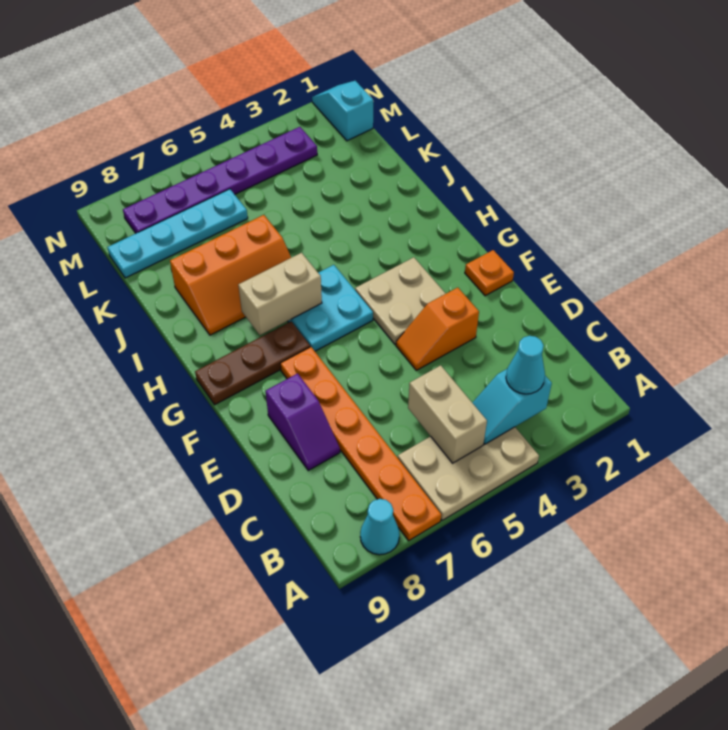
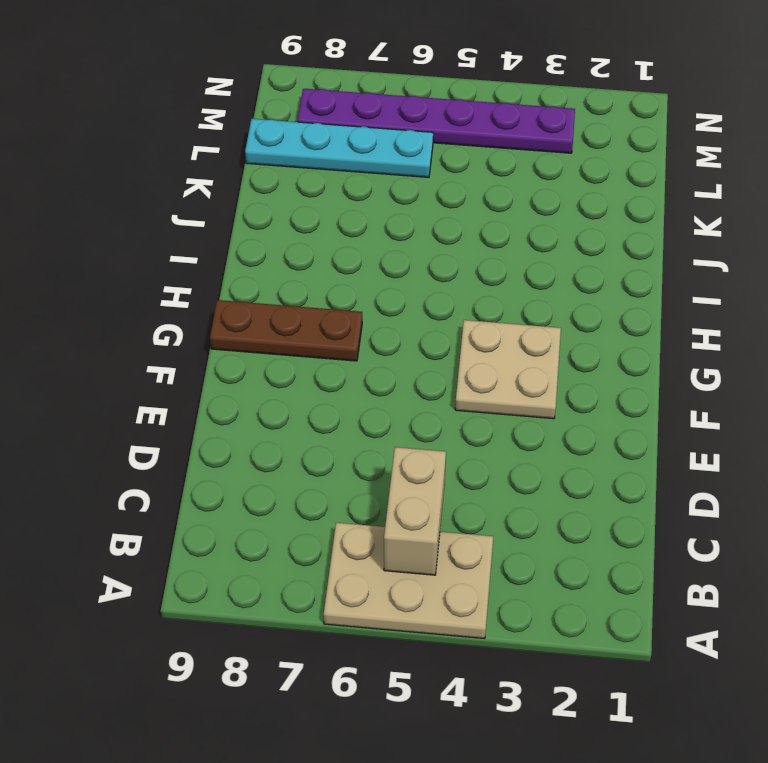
none -> orange 1x6 plate [280,347,441,541]
none -> cyan 1x1 cone [360,499,399,555]
none -> purple 1x2 slope [266,373,340,470]

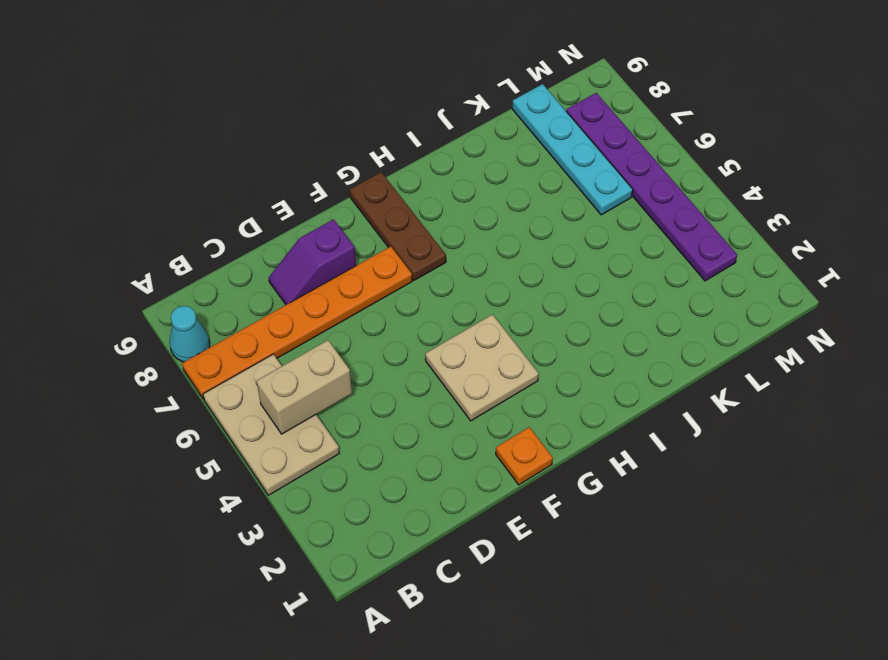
none -> orange 1x2 slope [396,288,479,370]
none -> cyan 2x2 plate [288,265,373,351]
none -> orange 2x3 slope [170,215,291,335]

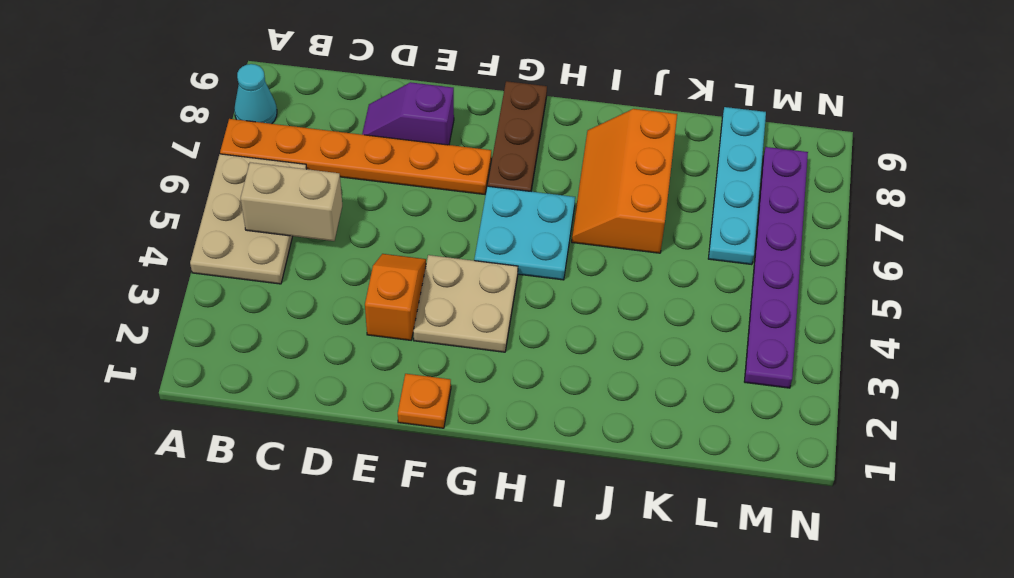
none -> cyan 1x2 slope [312,81,373,141]
none -> cyan 1x2 slope [472,369,552,444]
none -> tan 1x2 brick [238,253,322,335]

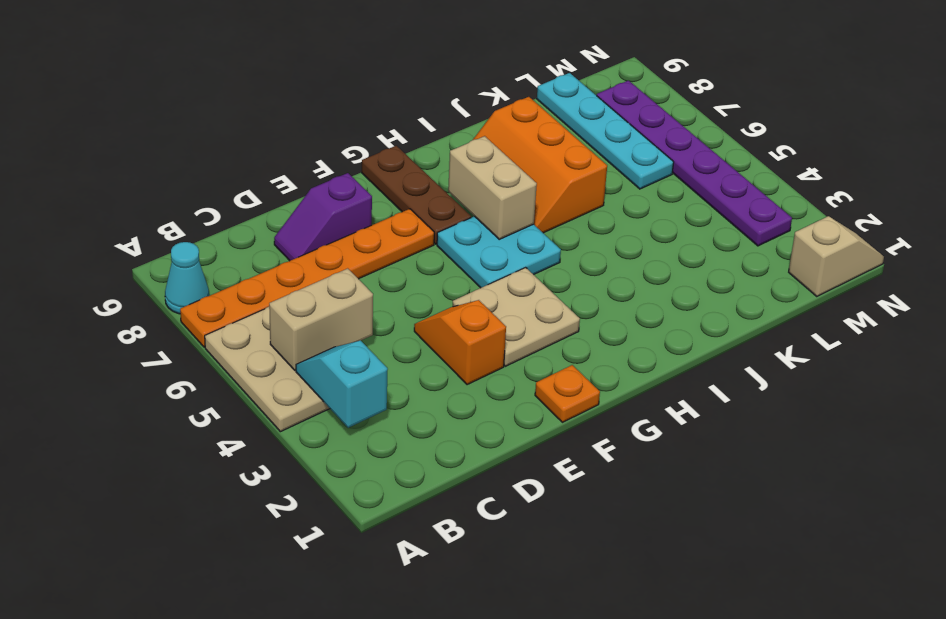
tan 1x2 slope [789,216,884,297] -> cyan 1x2 slope [312,81,373,141]
none -> cyan 1x1 cone [506,336,545,394]

